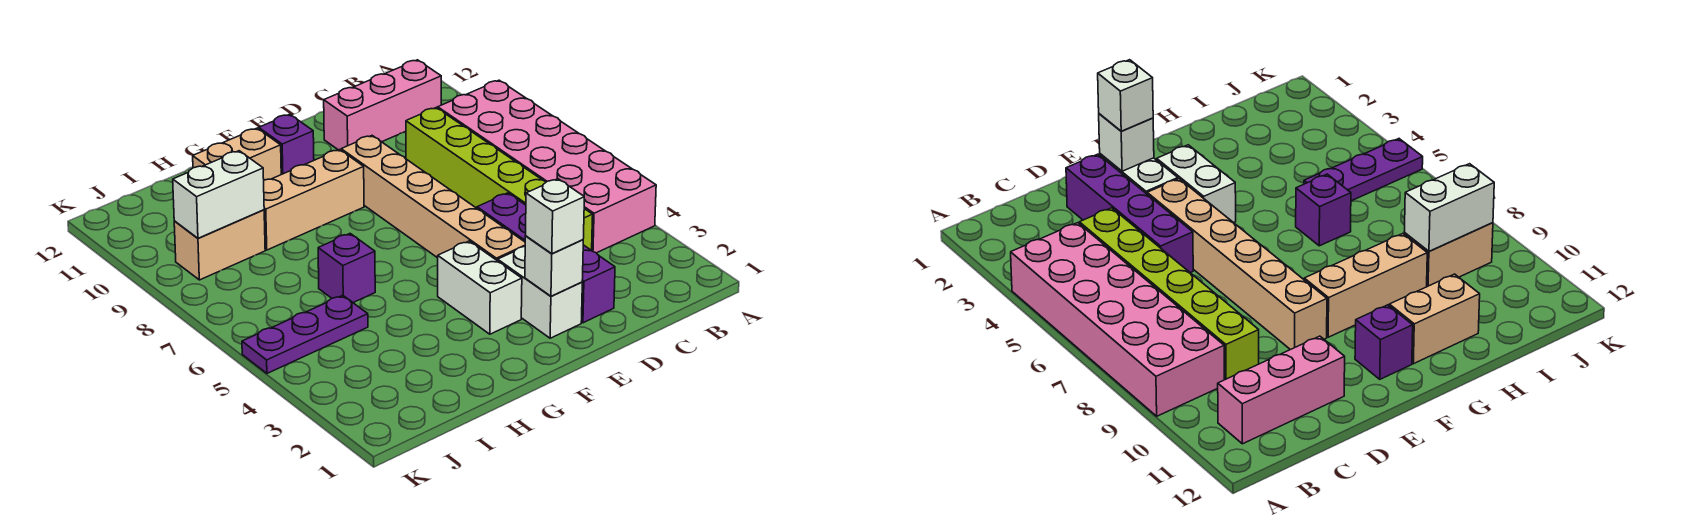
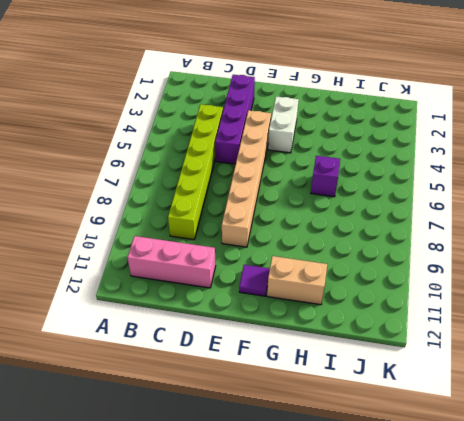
purple 1x1 tile [239,265,270,296] -> purple 1x1 brick [259,114,314,174]
none -> pink 2x6 brick [438,80,656,253]
none -> white 1x2 brick [498,246,582,338]
none -> tan 1x3 brick [264,150,364,250]

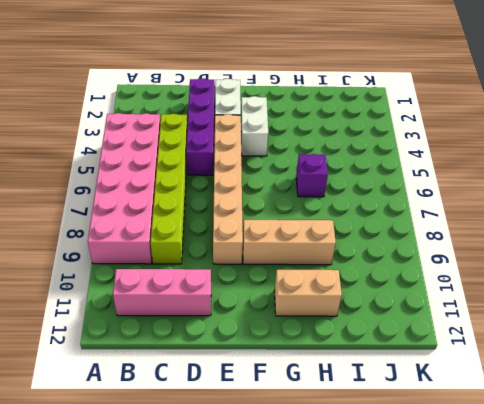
none -> purple 1x1 brick [259,114,314,174]
none -> purple 1x3 plate [242,295,368,373]
none -> tan 1x2 brick [174,210,265,280]

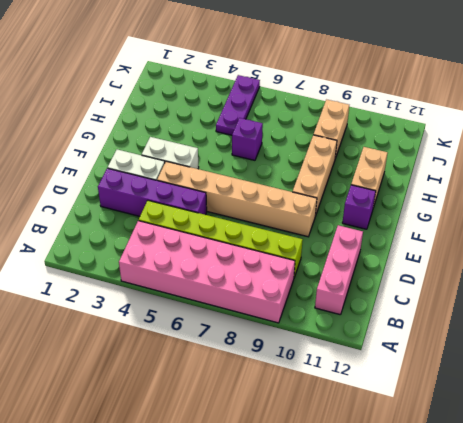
none -> white 1x1 brick [525,236,583,296]
none -> white 1x2 brick [173,151,264,238]
none -> white 1x1 brick [526,179,584,254]

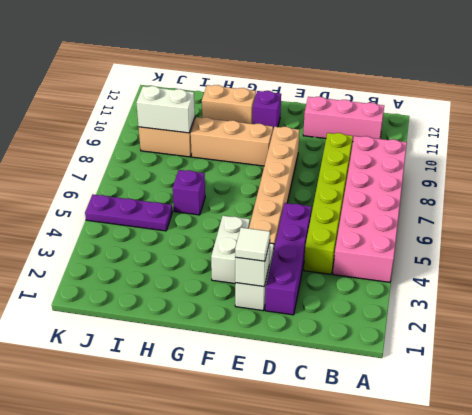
white 1x1 tile [235,228,270,261] -> white 1x1 brick [526,179,584,254]

